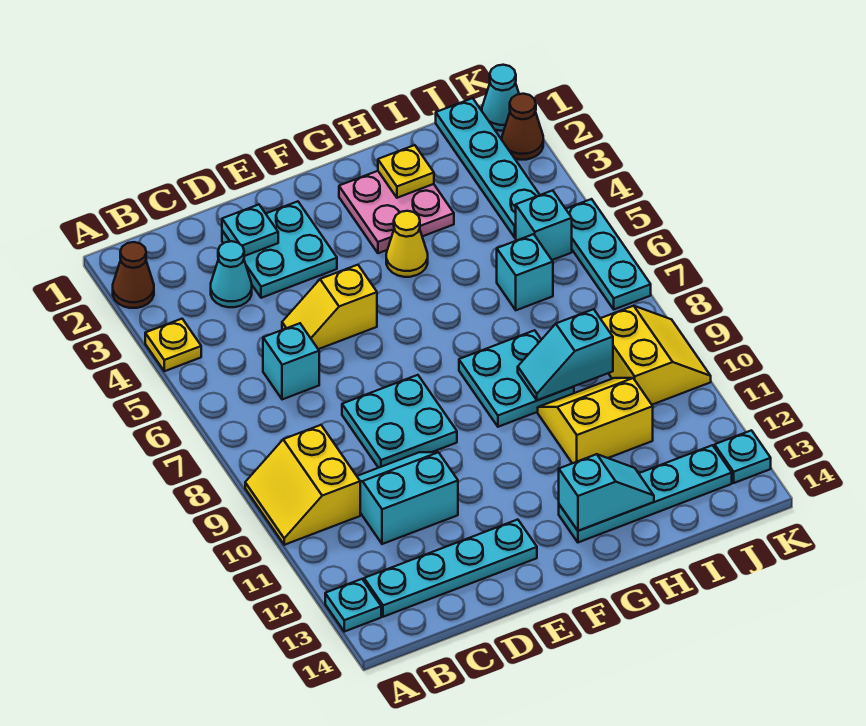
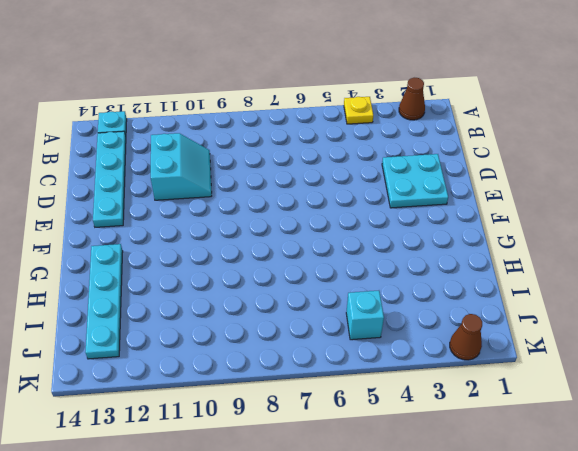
none -> yellow 2x2 slope [245,425,360,545]
none -> cyan 1x1 cone [211,241,252,307]
none -> cyan 1x1 brick [263,323,319,400]

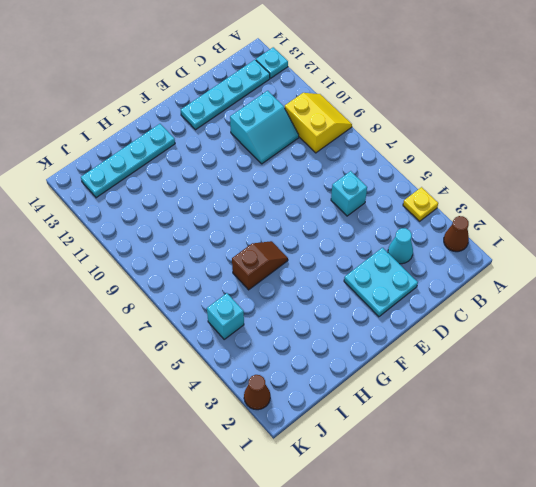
brown 1x2 slope [232,241,288,290] -> none
none -> yellow 1x2 slope [282,265,377,349]
none -> cyan 2x2 plate [342,375,457,468]
none -> pink 2x2 plate [339,171,454,253]

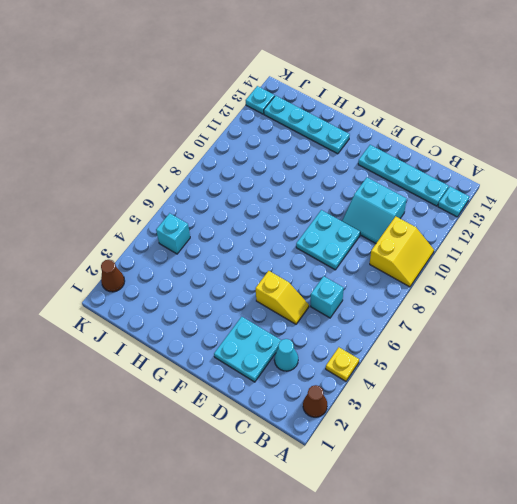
none -> pink 2x2 plate [339,171,454,253]
none -> yellow 1x1 cone [386,211,428,277]
none -> cyan 2x2 plate [459,330,574,427]

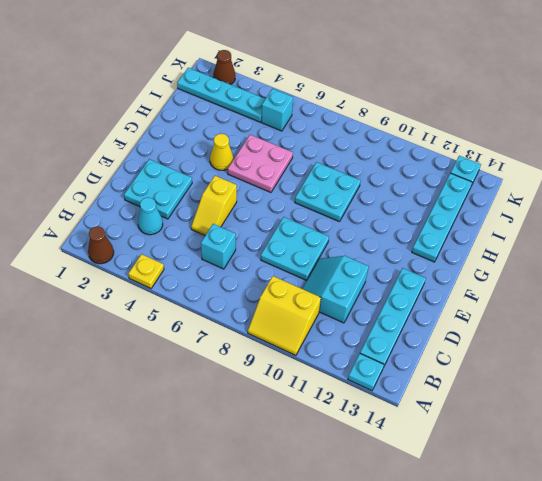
pink 2x2 plate [228,135,293,192] -> pink 2x2 plate moved to [339,171,454,253]
none -> yellow 2x2 slope [538,378,653,463]
none -> cyan 1x1 brick [497,234,553,310]
none -> yellow 2x2 slope [600,306,711,405]

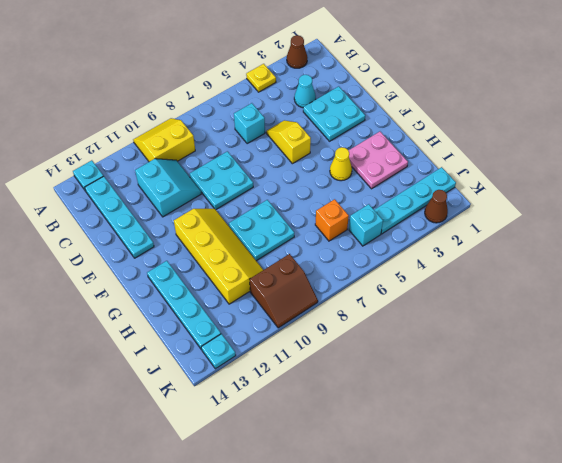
yellow 2x4 slope [174,209,263,304] -> yellow 2x2 slope [538,378,653,463]
orange 1x1 brick [315,199,349,241] -> cyan 1x1 brick [497,234,553,310]
brown 2x2 slope [250,254,318,328] -> yellow 2x2 slope [600,306,711,405]
none -> cyan 1x1 cone [482,65,519,131]
none -> cyan 1x3 plate [566,199,651,309]
none -> cyan 1x1 plate [222,205,278,256]

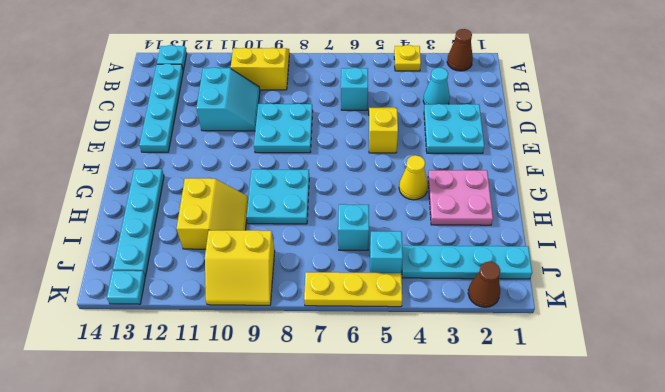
yellow 1x3 plate [304,272,402,307] -> cyan 1x3 plate [566,199,651,309]
none -> cyan 1x1 cone [482,65,519,131]
none -> cyan 1x1 plate [222,205,278,256]
none -> cyan 1x2 slope [559,454,654,531]

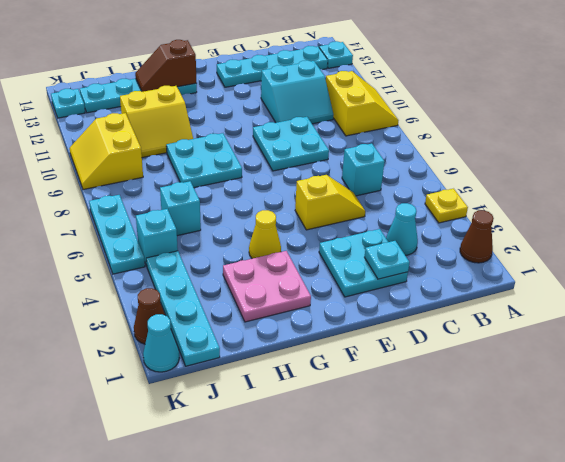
brown 1x2 slope [135,40,197,92] -> cyan 1x2 slope [559,454,654,531]
none -> yellow 1x1 plate [378,145,434,198]
none -> cyan 1x2 slope [518,309,613,400]

